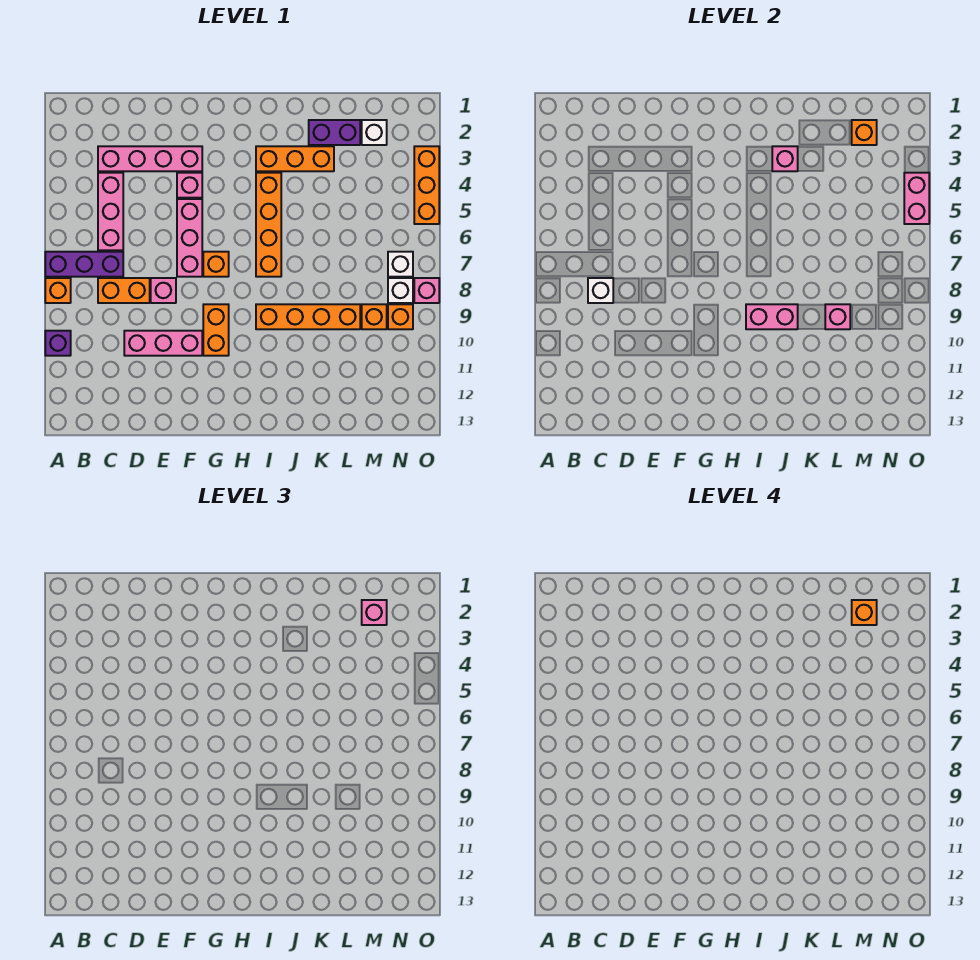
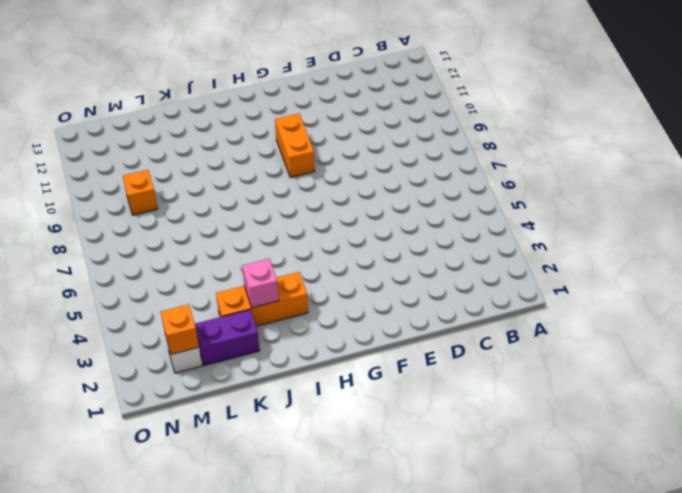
none -> purple 1x3 brick [45,252,123,277]
none -> orange 1x1 brick [45,278,71,303]
none -> purple 1x1 brick [45,331,71,356]
none -> pink 1x4 brick [98,146,202,171]

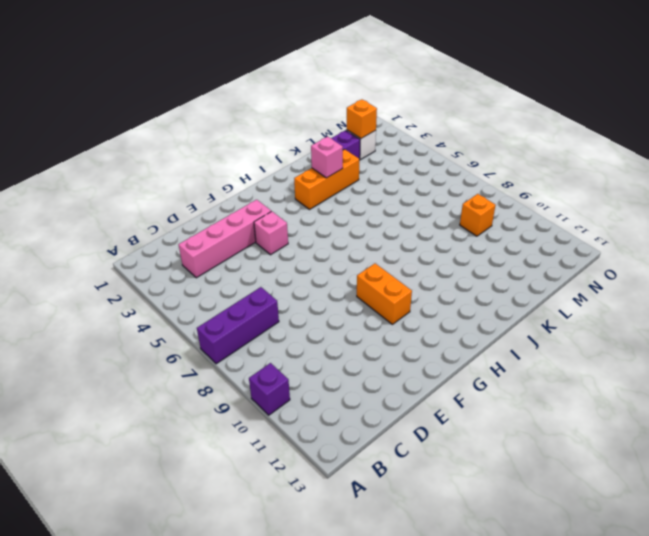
none -> orange 1x1 brick [45,278,71,303]
none -> pink 1x3 brick [98,173,123,250]
none -> orange 1x2 brick [98,278,150,303]
none -> pink 1x3 brick [124,331,202,356]

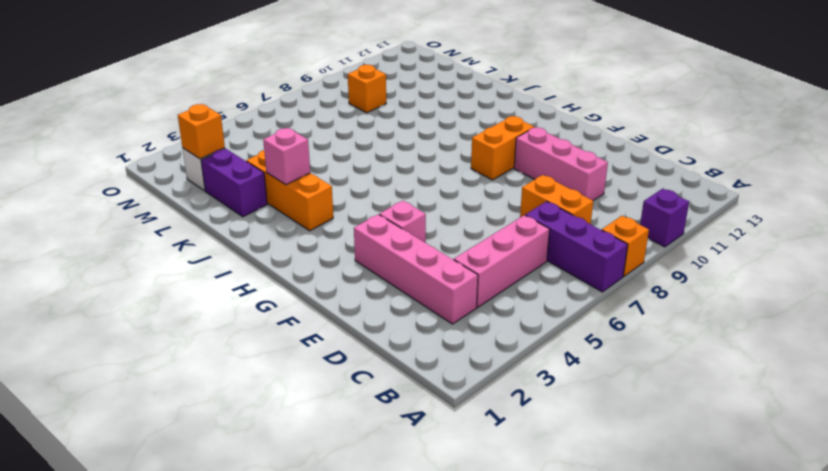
none -> pink 1x1 brick [151,278,176,303]
none -> pink 1x3 brick [177,199,202,277]
none -> orange 1x1 brick [203,252,229,277]
none -> orange 1x4 brick [256,173,281,277]

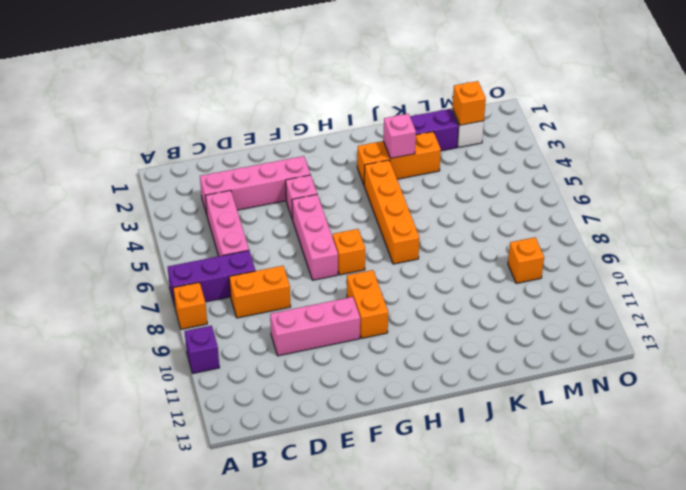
none -> pink 1x1 brick [151,278,176,303]
none -> orange 1x4 brick [256,304,360,329]
none -> white 1x1 brick [388,252,413,277]
none -> white 1x1 brick [388,278,413,303]

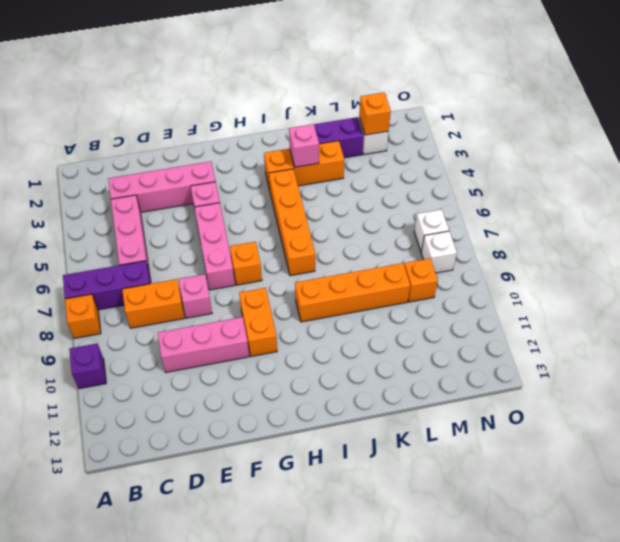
none -> orange 1x1 brick [388,304,413,329]
none -> orange 1x3 brick [414,146,439,224]
none -> pink 1x1 brick [414,278,439,303]
none -> white 1x1 brick [588,278,613,303]

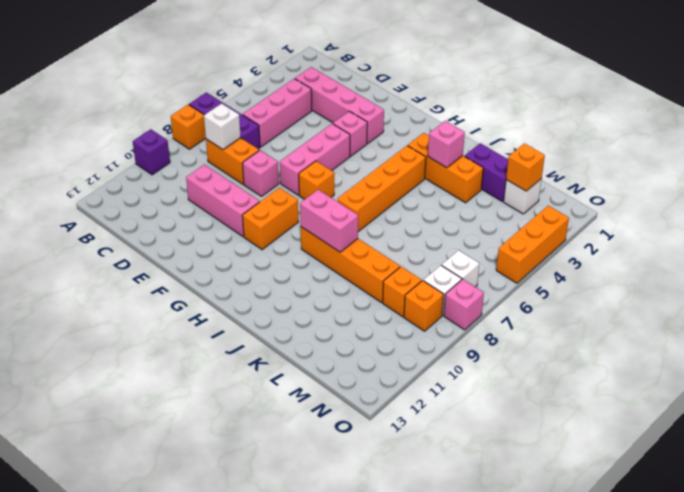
none -> pink 1x1 brick [825,304,850,329]
none -> pink 1x2 brick [904,173,929,224]
none -> pink 1x1 brick [362,600,387,625]
none -> orange 1x1 brick [852,600,877,625]

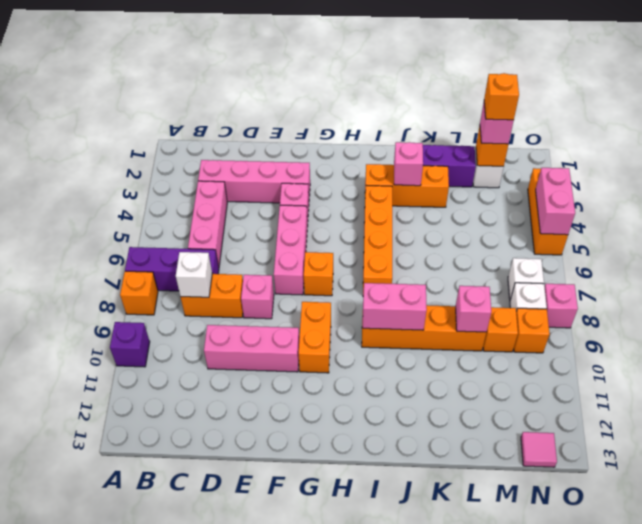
pink 1x1 tile [521,432,557,467] -> none

